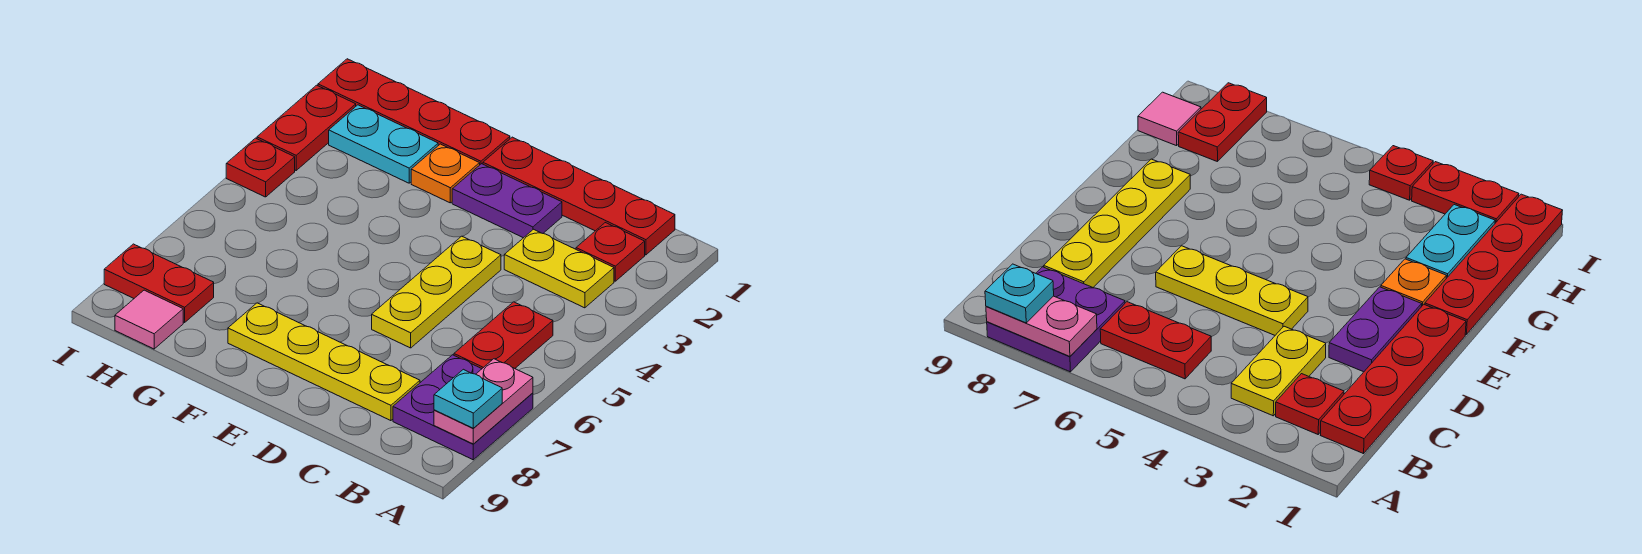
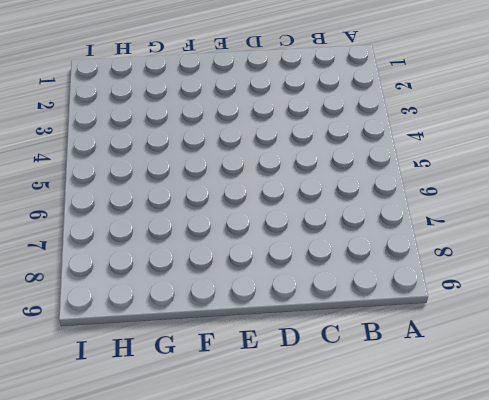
none -> purple 2x2 plate [393,355,533,460]
none -> red 1x4 plate [483,137,675,255]
none -> red 1x1 plate [576,223,645,281]

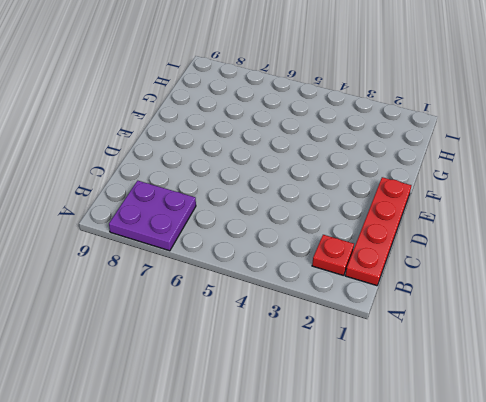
none -> yellow 1x2 plate [504,229,614,308]
none -> red 1x2 plate [454,302,553,369]
none -> yellow 1x4 plate [228,303,420,421]

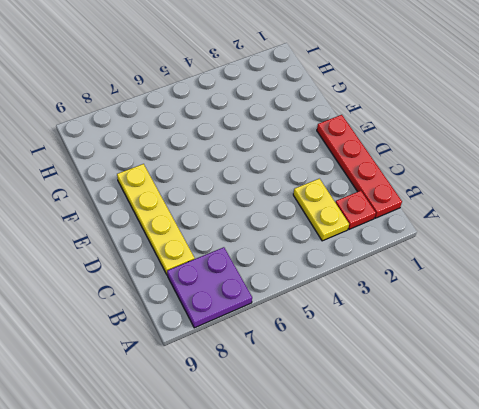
none -> red 1x2 plate [454,302,553,369]
none -> purple 1x2 plate [452,164,562,238]
none -> yellow 1x3 plate [372,236,501,348]

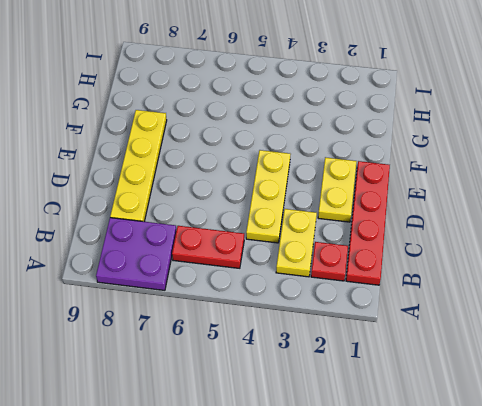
yellow 1x3 plate [246,150,290,243] -> yellow 1x3 plate turned to [372,236,501,348]
yellow 1x2 plate [318,157,357,222] -> purple 1x2 plate [452,164,562,238]
none -> red 1x4 plate [318,59,510,164]
none -> orange 1x1 plate [411,144,480,203]
none -> cyan 1x2 plate [329,105,438,183]

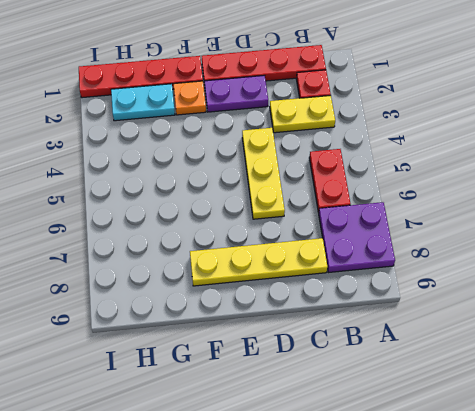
none -> red 1x2 plate [104,244,214,322]
none -> pink 1x1 tile [115,290,183,349]
none -> red 1x2 plate [257,85,356,170]

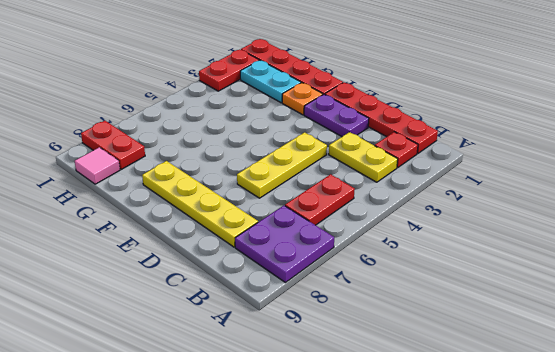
none -> red 1x1 plate [226,138,295,197]
none -> pink 1x2 plate [434,359,533,444]
none -> cyan 1x1 plate [434,369,502,428]

